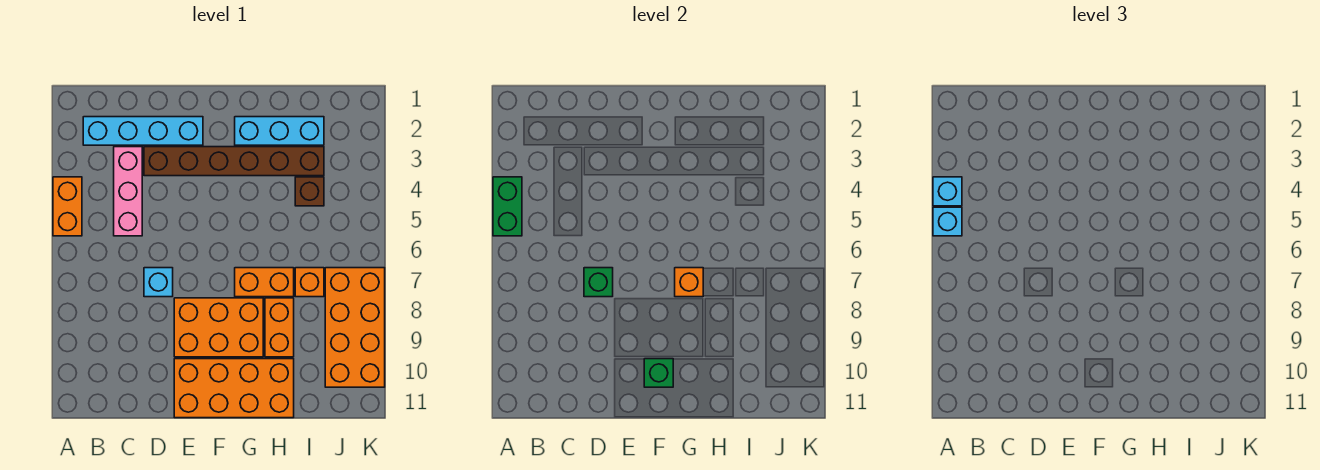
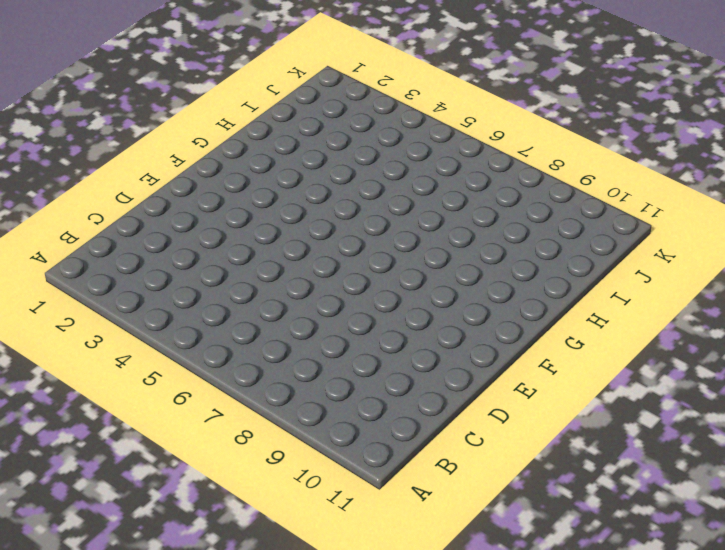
none -> orange 1x2 brick [53,177,82,236]
none -> cyan 1x4 brick [83,117,203,145]
none -> pink 1x3 brick [114,147,142,236]

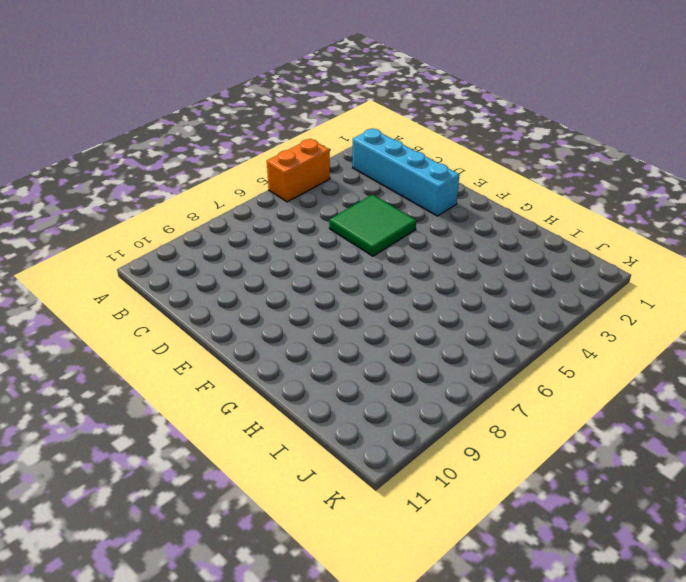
green 2x2 tile [329,195,416,256] -> none
none -> pink 1x3 brick [114,147,142,236]
none -> brown 1x6 brick [144,147,324,176]
none -> cyan 1x1 brick [144,268,173,297]

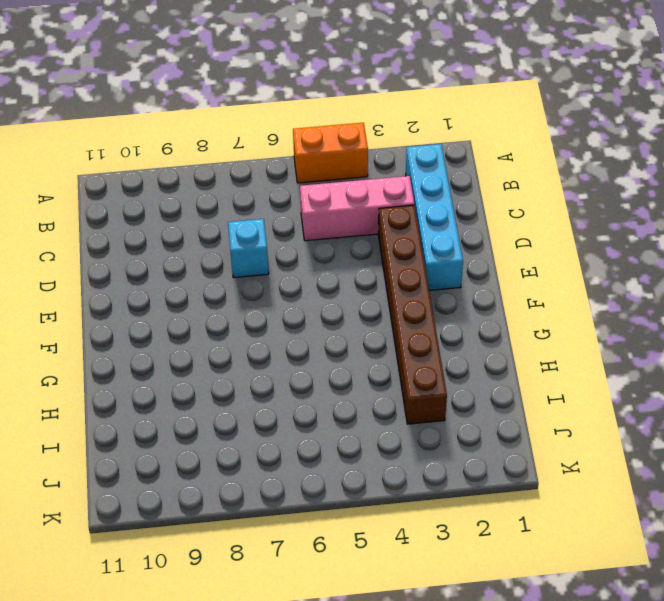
none -> orange 2x3 brick [174,298,263,357]
none -> orange 2x4 brick [174,359,294,418]
none -> cyan 1x3 brick [235,117,324,145]

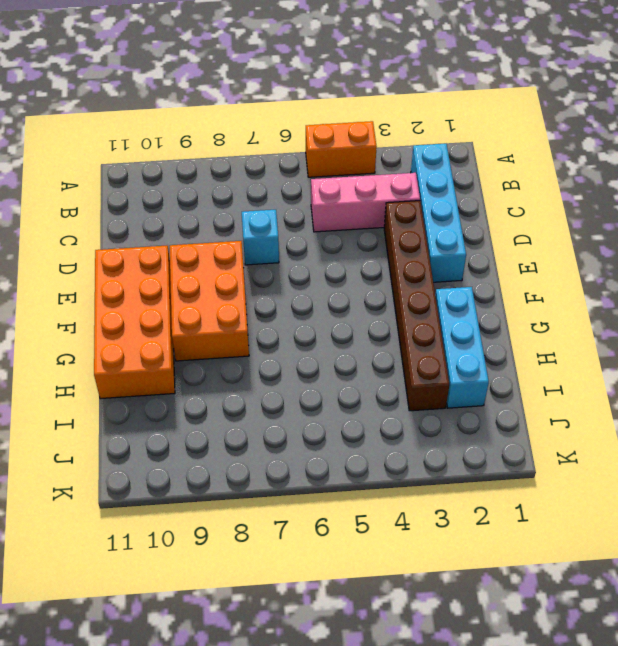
none -> orange 1x2 brick [235,268,294,297]
none -> orange 1x2 brick [265,298,294,357]
none -> brown 1x1 brick [295,177,324,206]

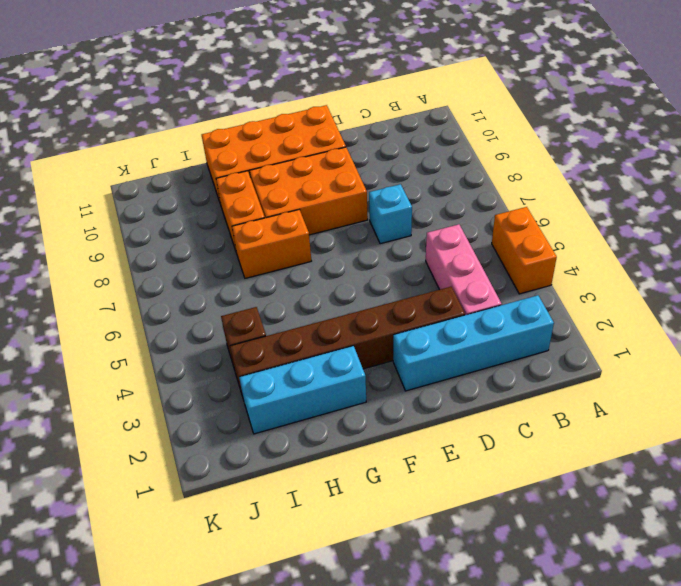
none -> orange 1x1 brick [295,268,324,297]
none -> orange 2x4 brick [325,268,385,387]
none -> green 1x2 brick [493,177,522,236]

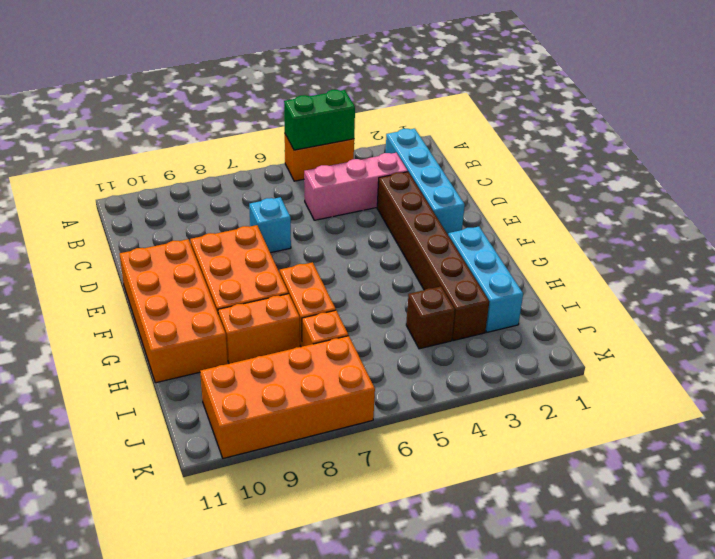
none -> green 1x1 brick [584,268,613,297]
none -> green 1x1 brick [644,359,673,387]
none -> orange 1x1 brick [675,268,703,297]

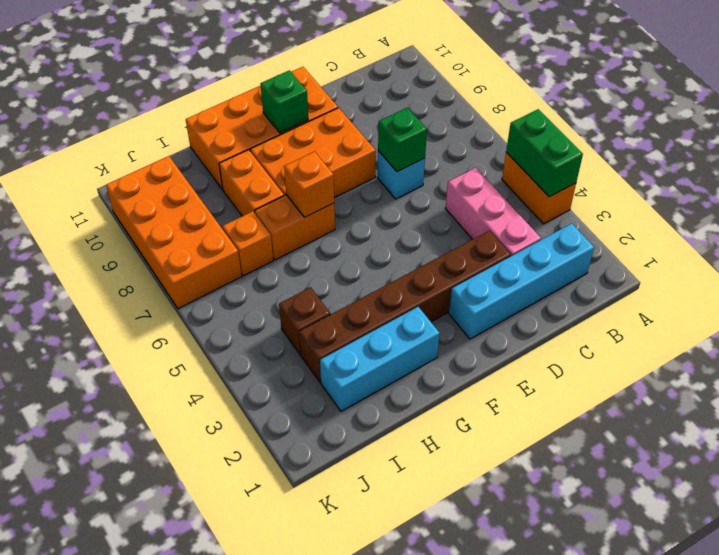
none -> cyan 1x1 brick [933,177,962,206]
none -> cyan 1x1 brick [933,207,962,236]

